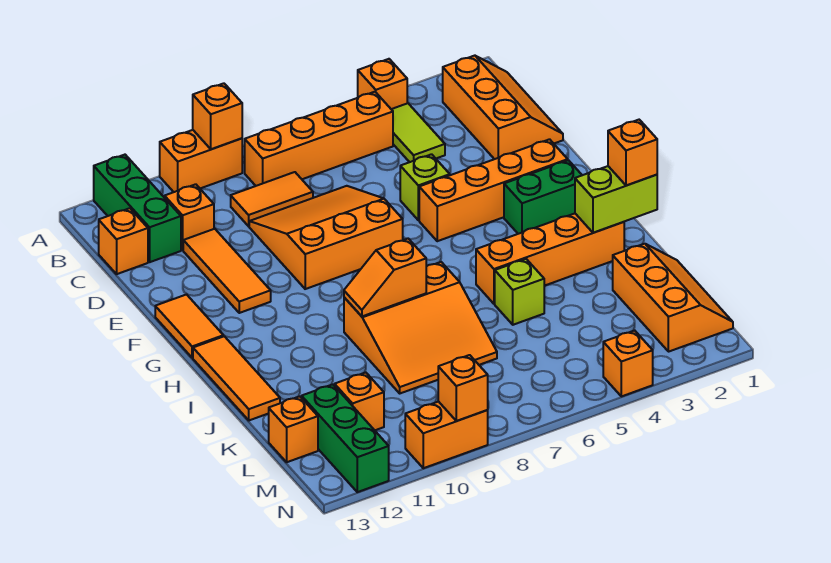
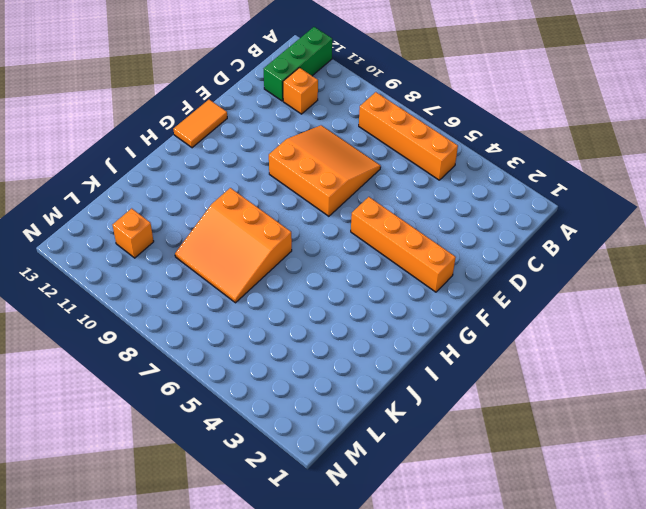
none -> orange 1x1 brick [358,59,407,109]
none -> orange 1x2 brick [160,130,242,192]
none -> orange 2x3 slope [443,56,563,159]
none -> lime 1x2 tile [391,103,445,162]

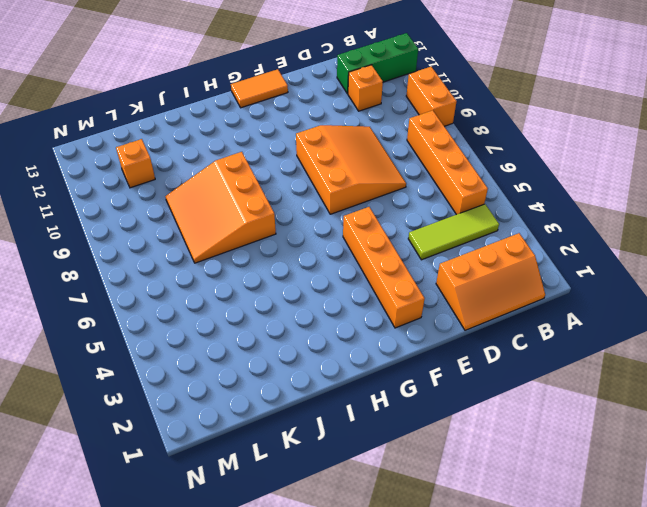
lime 1x3 tile [408,204,499,260] -> lime 1x2 tile [391,103,445,162]
none -> orange 1x1 brick [358,59,407,109]
none -> orange 1x2 tile [231,172,313,226]
none -> orange 1x1 brick [99,208,148,274]
none -> orange 1x3 tile [183,229,271,313]

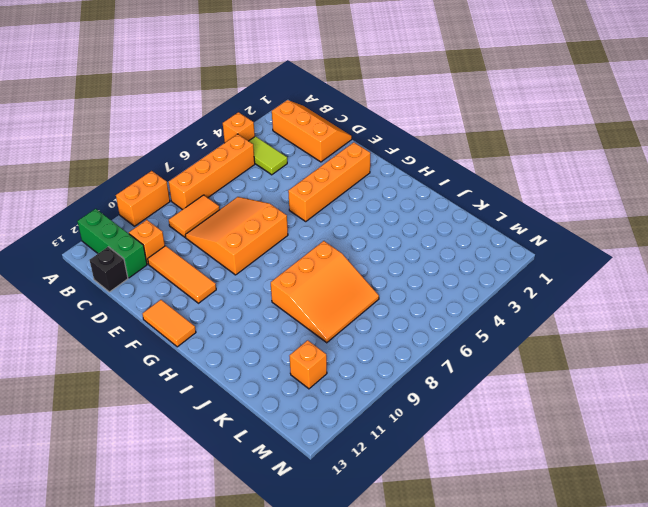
black 1x1 brick [90,247,128,292] -> orange 1x1 brick [99,208,148,274]
none -> lime 1x1 brick [400,154,450,220]
none -> green 1x2 brick [504,160,582,234]
none -> orange 1x3 tile [193,336,280,420]
none -> orange 1x4 brick [476,214,624,304]

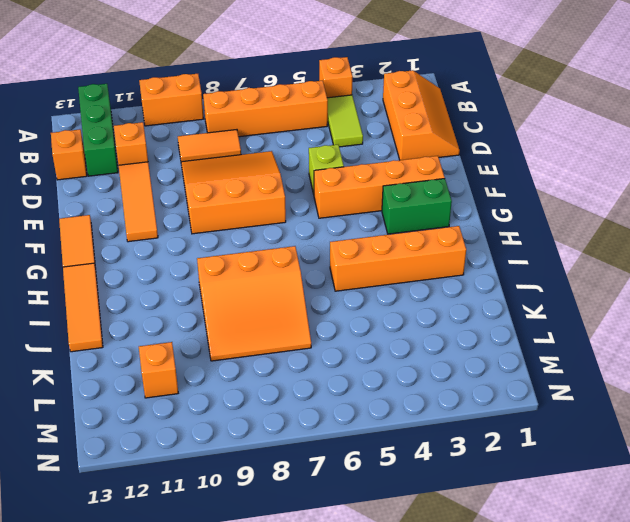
none -> lime 1x1 brick [495,259,544,325]
none -> orange 2x3 slope [613,244,733,352]
none -> green 1x3 brick [302,384,389,492]
none -> orange 1x1 brick [269,396,318,462]

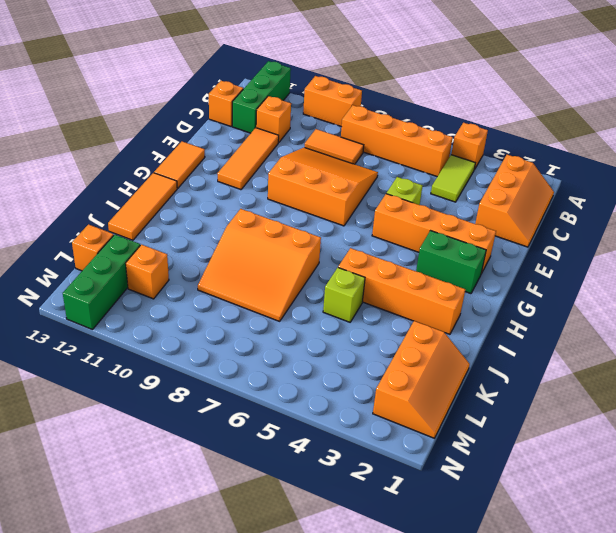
none -> orange 1x1 brick [603,330,653,396]
none -> orange 1x2 brick [405,402,488,468]
none -> orange 1x1 brick [193,83,242,149]
none -> lime 1x2 brick [575,166,657,233]

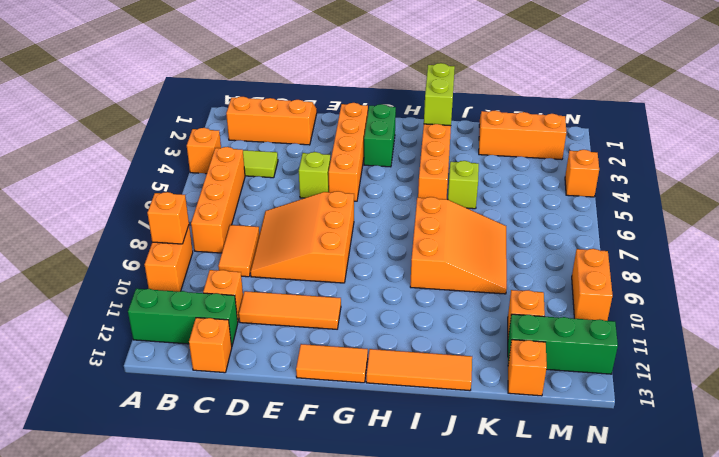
none -> orange 1x2 slope [344,239,426,316]
none -> orange 1x1 brick [438,355,488,421]
none -> orange 1x1 brick [608,120,657,186]

